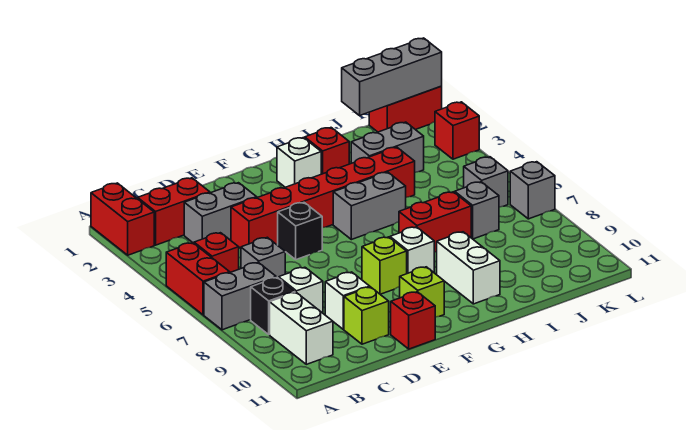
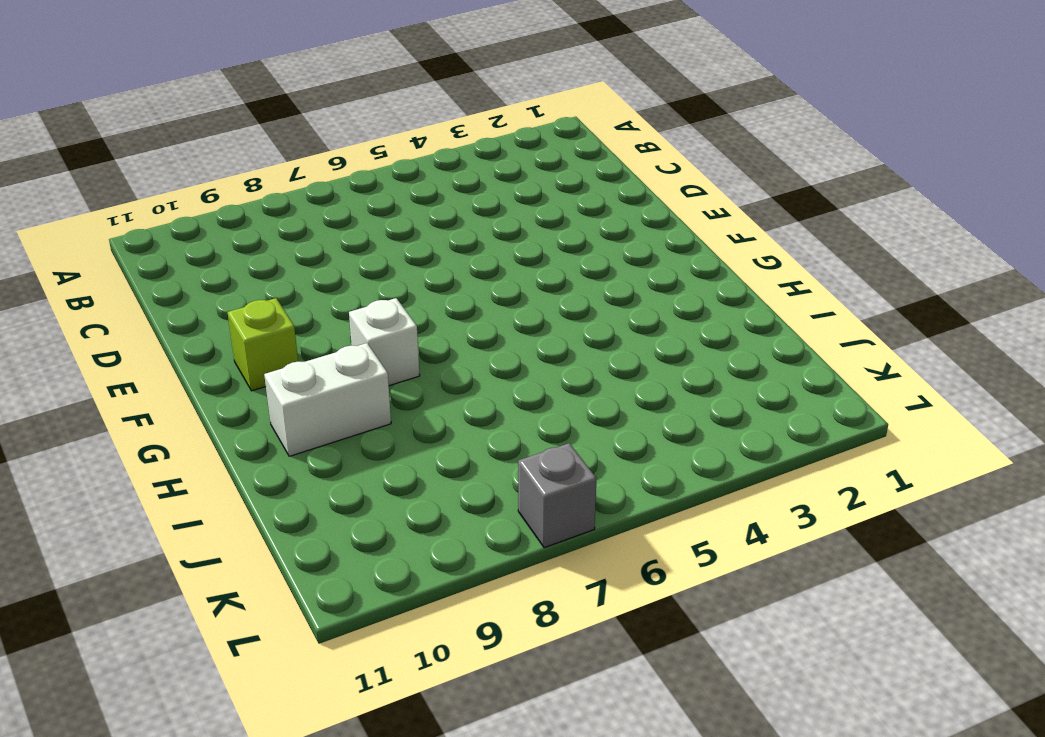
none -> red 1x2 brick [91,183,154,255]
none -> red 1x2 brick [166,243,230,315]
none -> grey 1x2 brick [204,262,276,330]
none -> red 1x2 brick [138,178,210,245]

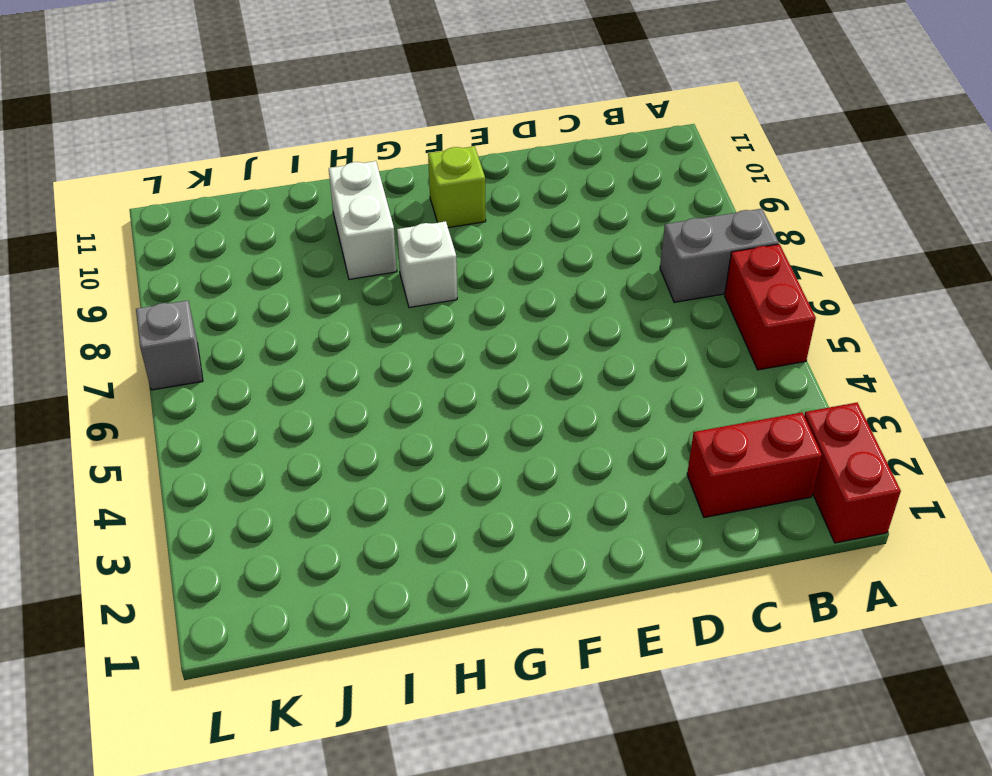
none -> red 1x1 brick [194,233,239,272]
none -> black 1x1 brick [251,277,295,334]
none -> white 1x2 brick [270,292,333,364]
none -> grey 1x2 brick [184,183,257,243]

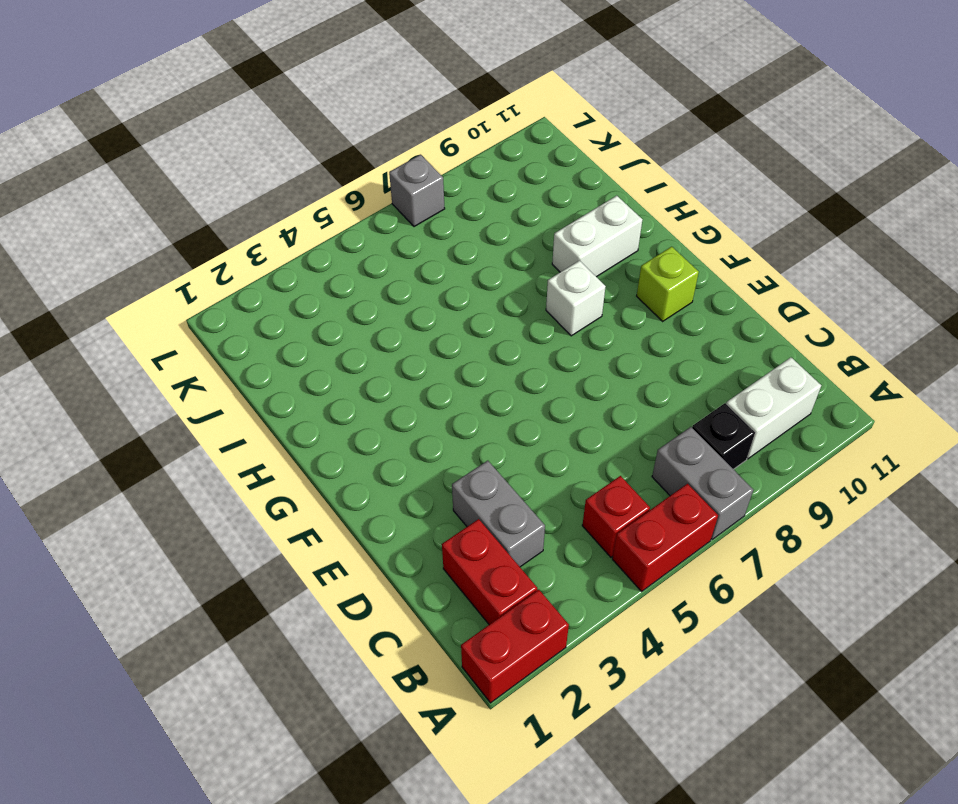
none -> grey 1x1 brick [241,237,285,278]
none -> white 1x1 brick [279,267,323,313]
none -> red 1x6 brick [231,147,415,248]
none -> white 1x1 brick [325,272,370,329]

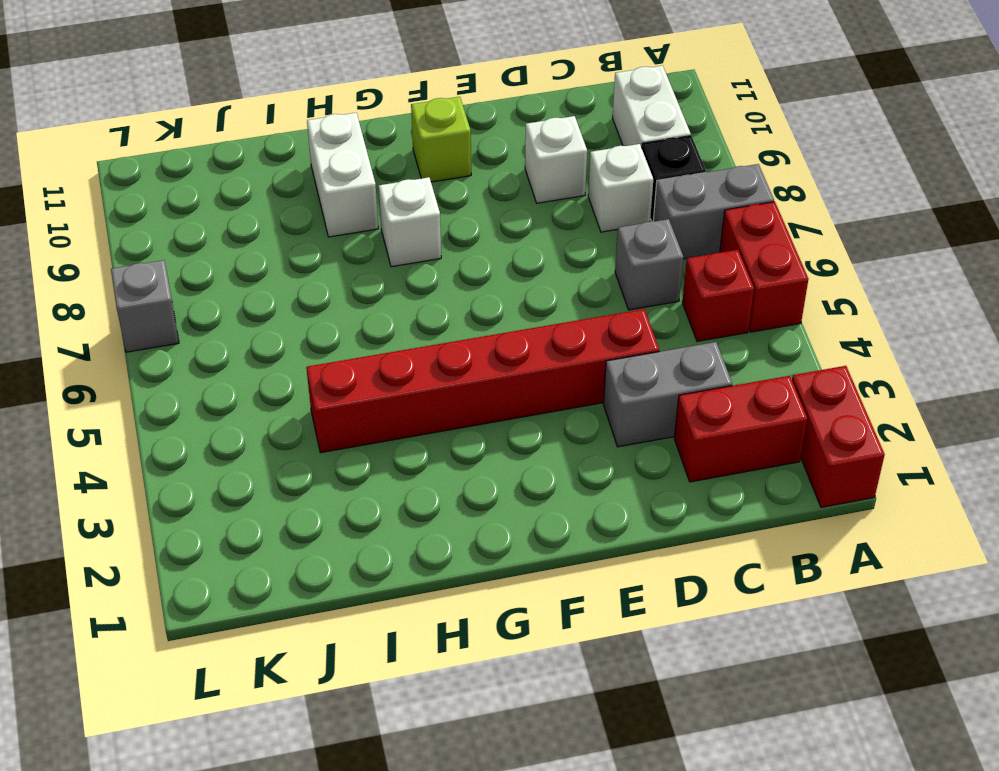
none -> lime 1x1 brick [344,287,389,344]
none -> black 1x1 brick [278,203,322,260]
none -> red 1x1 brick [391,292,435,349]
none -> lime 1x1 brick [362,237,407,294]

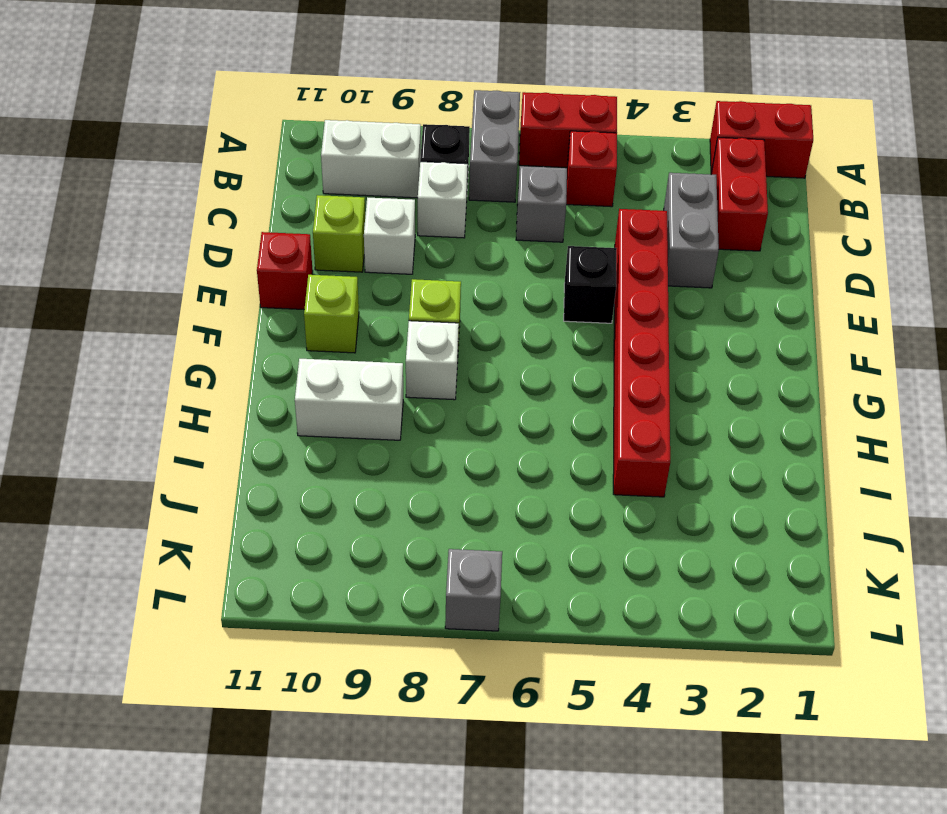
none -> white 1x1 brick [277,138,321,187]
none -> grey 1x2 brick [333,172,406,240]
none -> red 1x1 brick [305,128,349,174]
none -> red 1x2 brick [399,192,471,252]

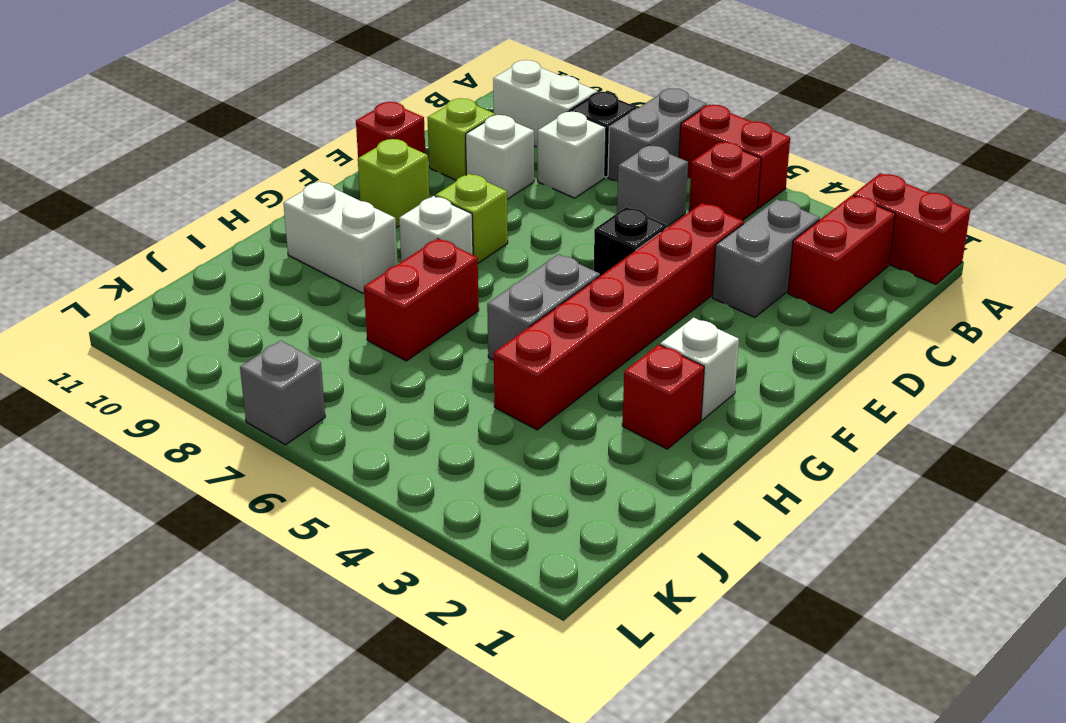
none -> grey 1x2 brick [351,122,424,172]
none -> grey 1x1 brick [455,182,499,239]
none -> red 1x2 brick [369,86,442,132]
none -> grey 1x1 brick [464,157,508,207]

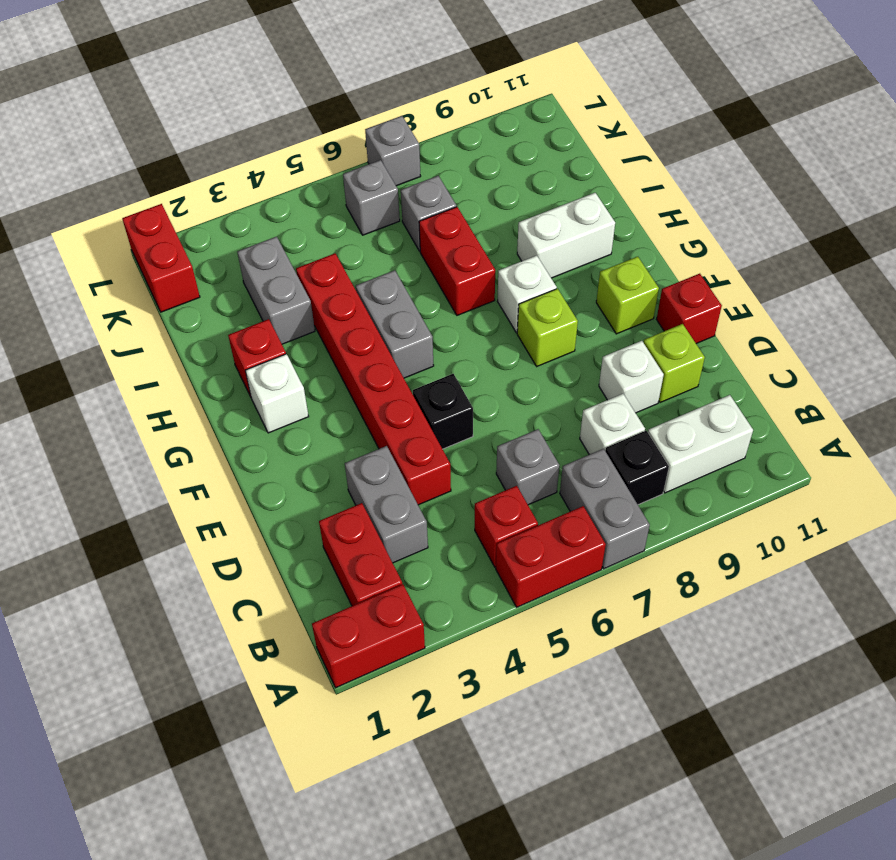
none -> red 1x1 brick [435,102,479,159]
none -> grey 1x3 brick [342,38,442,115]

